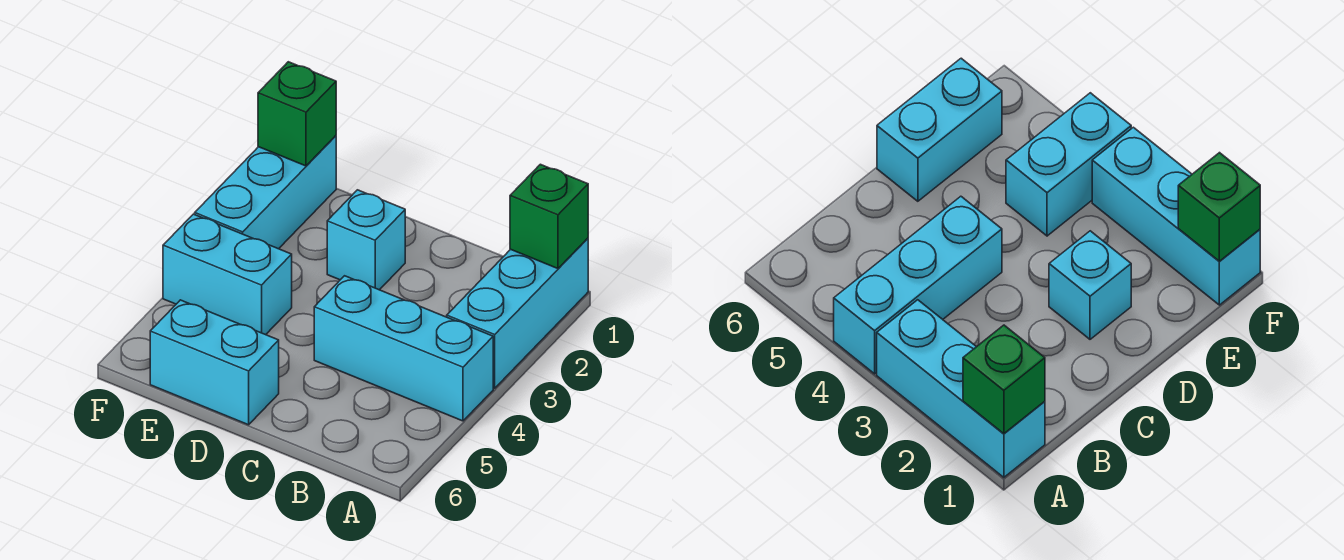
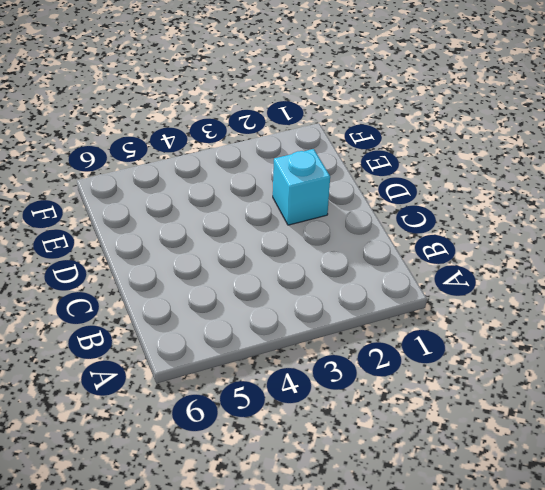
none -> cyan 1x3 brick [447,238,588,388]
none -> cyan 1x3 brick [314,276,493,421]

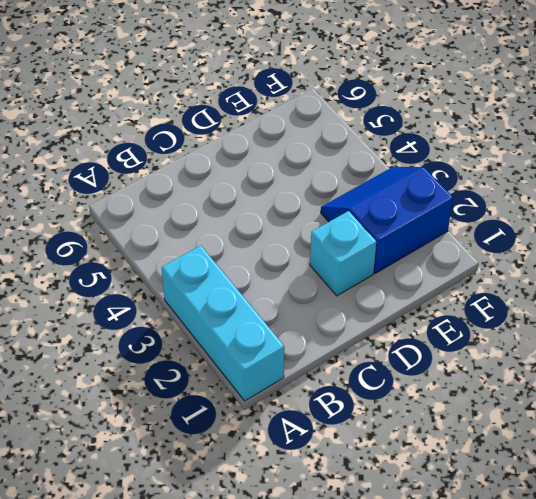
blue 2x2 slope [321,167,453,273] -> cyan 1x3 brick [195,136,336,249]
none -> cyan 1x3 brick [314,276,493,421]
none -> cyan 1x2 brick [150,300,279,425]

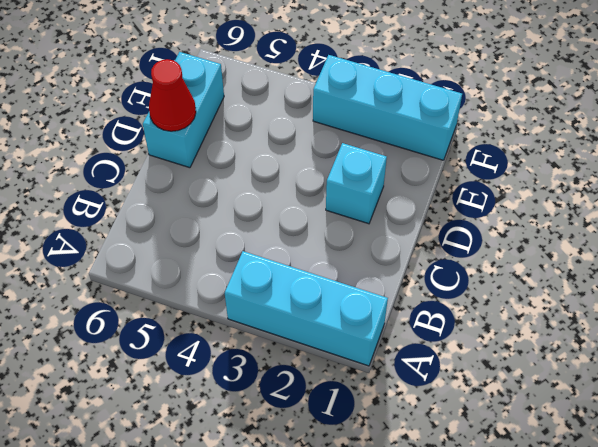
red 1x1 cone [149,59,196,131] -> none
none -> cyan 1x3 brick [314,276,493,421]
none -> cyan 1x2 brick [163,214,292,335]

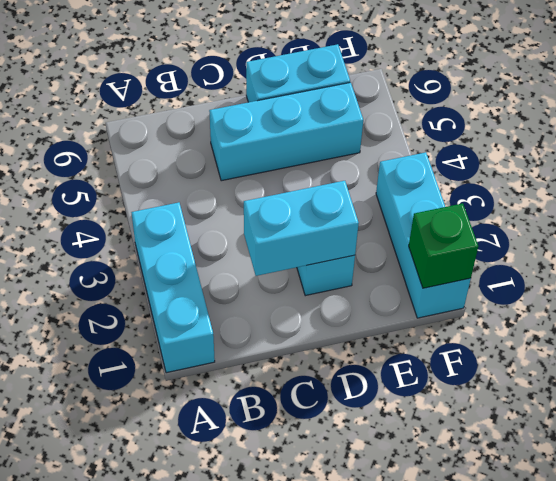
cyan 1x2 brick [244,181,359,276] -> cyan 1x2 brick moved to [163,214,292,335]
cyan 1x3 brick [209,82,363,181] -> cyan 1x3 brick moved to [314,276,493,421]
none -> green 1x1 brick [510,164,588,269]

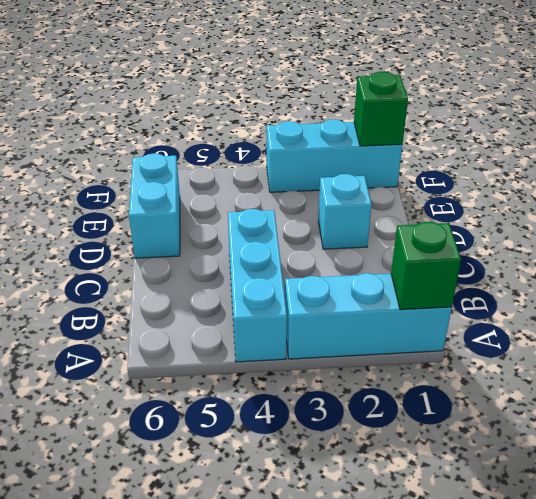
none -> cyan 1x2 brick [163,214,292,335]

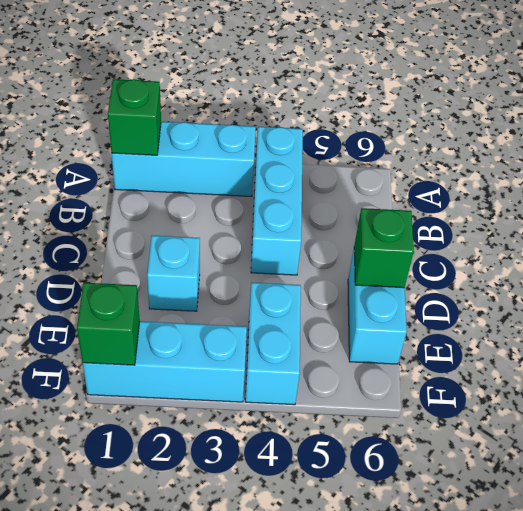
green 1x1 brick [354,208,414,288] -> none

